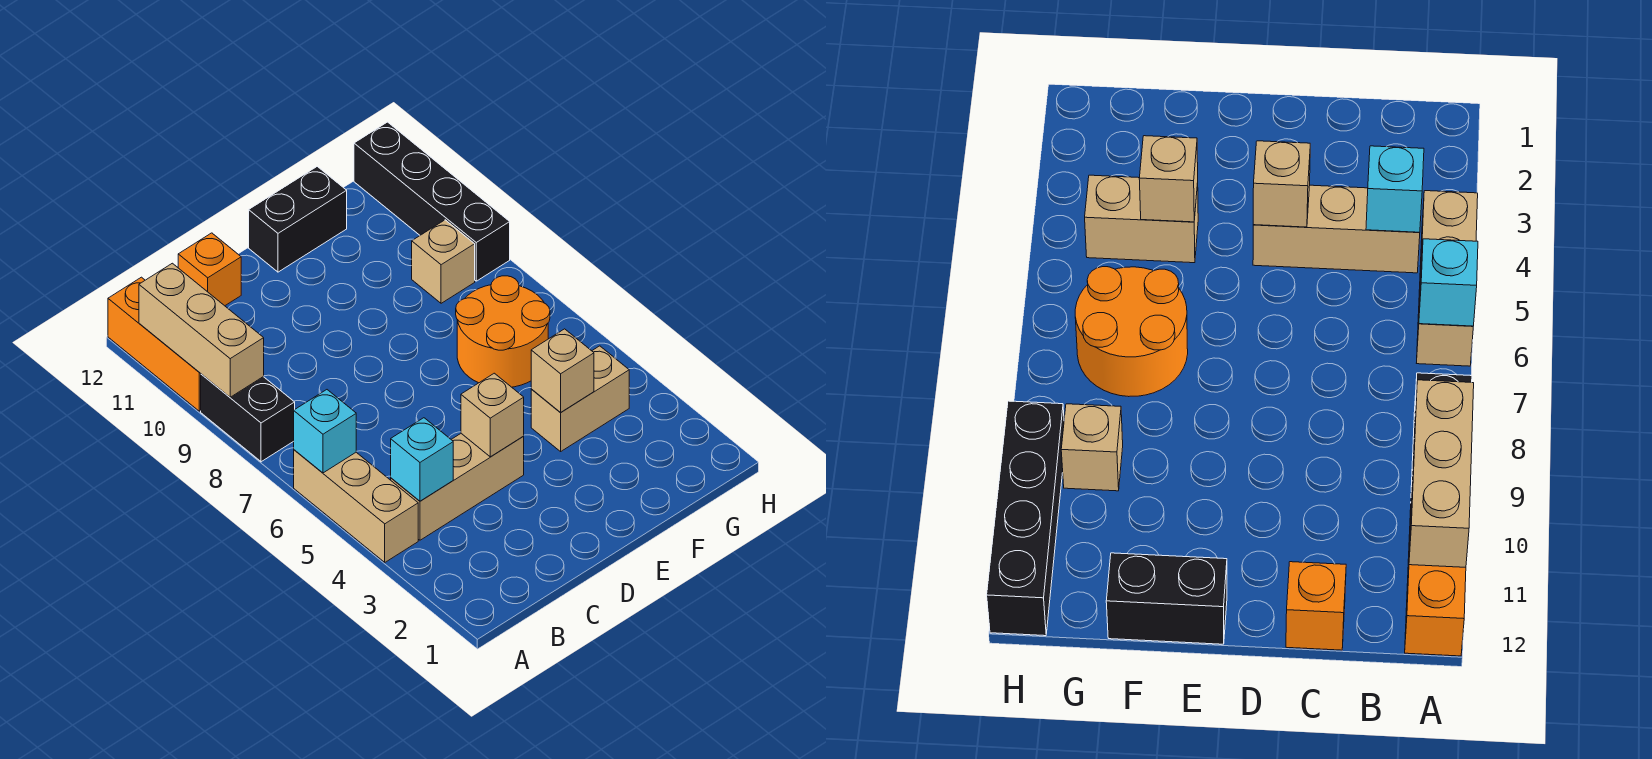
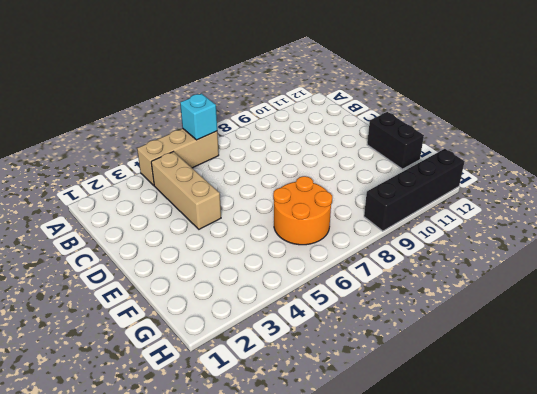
none -> black 1x2 brick [201,374,295,462]
none -> orange 1x3 brick [108,277,201,411]
none -> orange 1x1 brick [178,233,241,306]

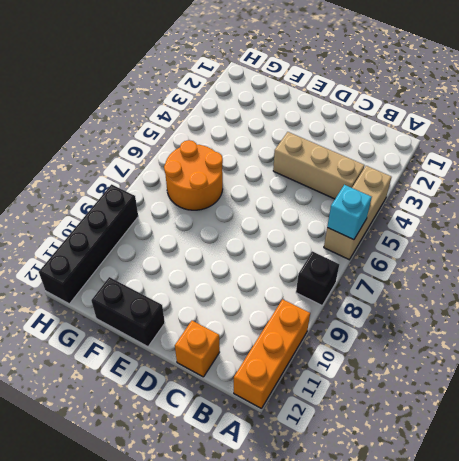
black 1x1 brick [296,251,339,305] -> black 1x2 brick [201,374,295,462]
none -> tan 1x2 brick [531,346,629,451]
none -> tan 1x1 brick [412,220,475,303]
none -> tan 1x3 brick [139,263,264,397]

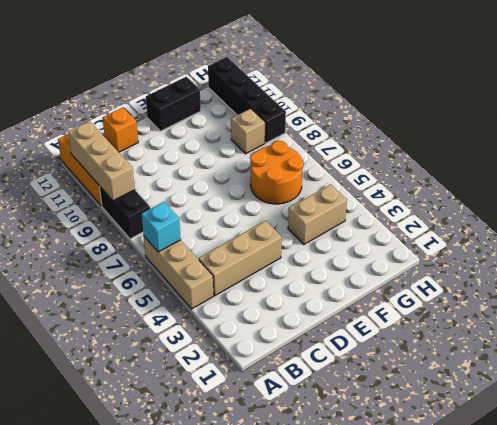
none -> cyan 1x1 brick [391,418,453,501]
none -> tan 1x1 brick [461,373,524,457]
none -> tan 1x1 brick [531,329,594,413]

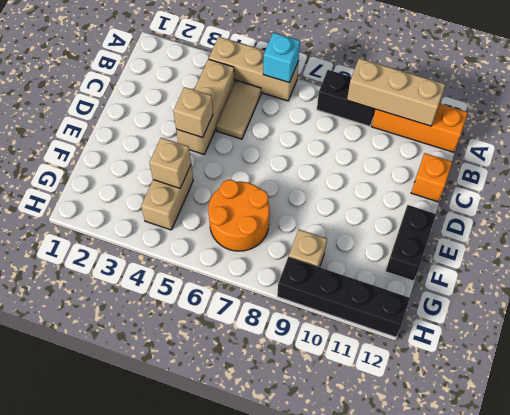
tan 1x2 tile [216,80,261,139] -> none
none -> cyan 1x1 brick [391,418,453,501]

